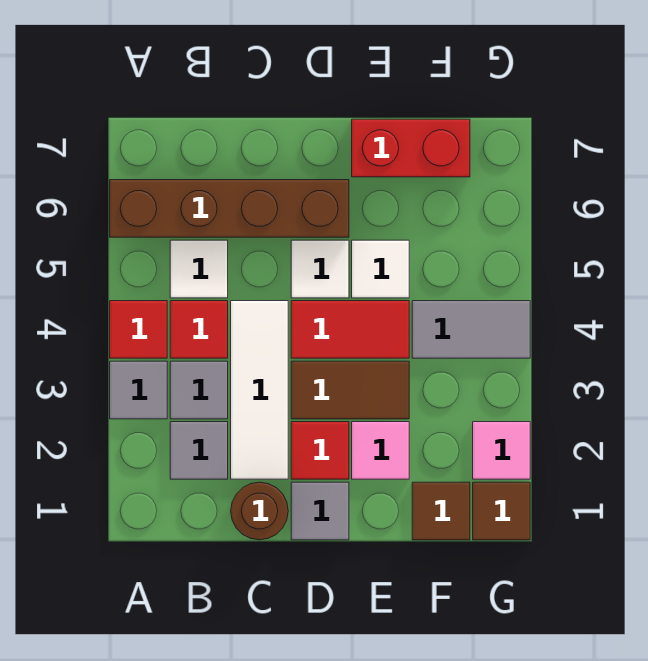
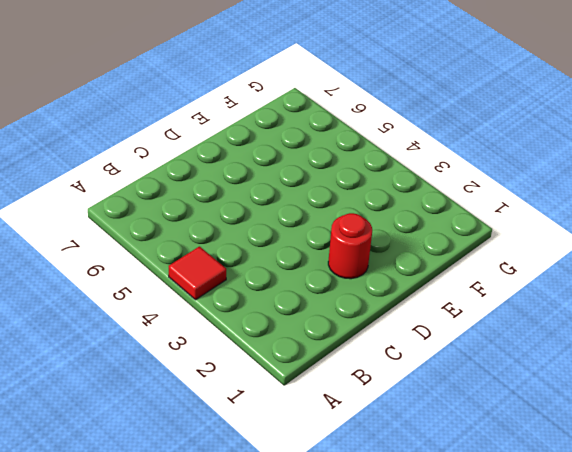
red 1x1 round brick [328,213,372,279] -> red 1x1 tile [291,422,349,479]
none -> grey 1x1 tile [110,361,167,419]
none -> brown 1x4 brick [110,180,349,237]
none -> grey 1x1 tile [170,422,228,479]

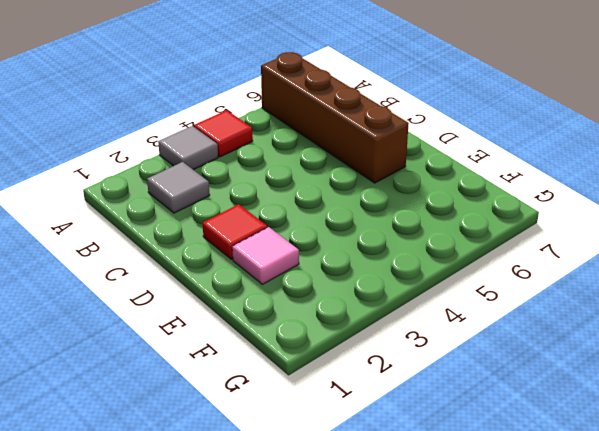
none -> grey 1x1 tile [170,361,228,419]
none -> red 1x1 tile [170,301,228,358]
none -> white 1x1 tile [170,240,228,298]

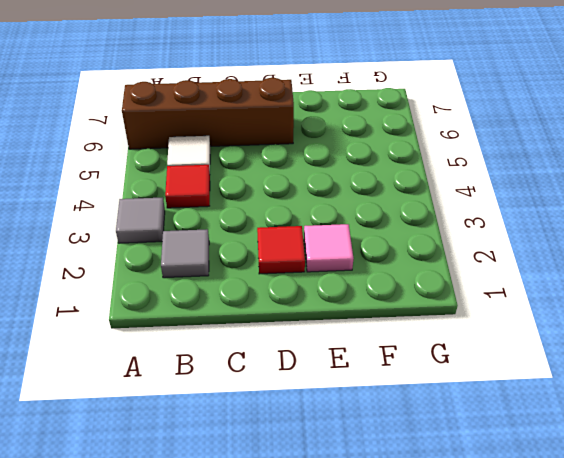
none -> red 1x1 tile [110,301,167,358]
none -> grey 1x1 tile [170,361,228,419]
none -> brown 1x1 round brick [231,482,288,540]

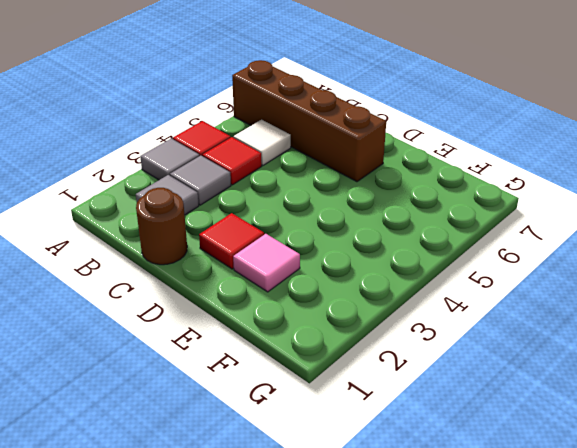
none -> white 1x3 tile [231,301,288,479]
none -> grey 1x1 tile [291,482,349,540]
none -> brown 1x2 tile [291,361,409,419]

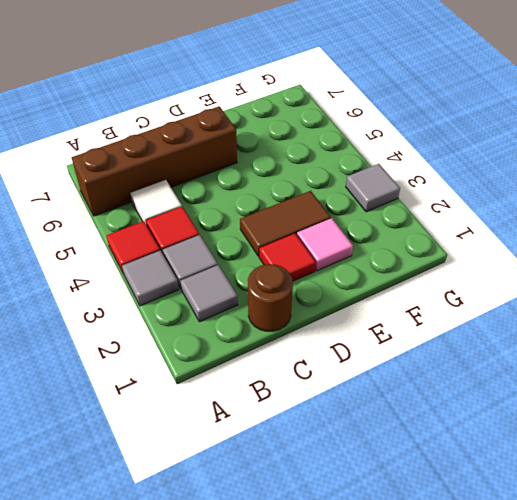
grey 1x1 tile [346,164,400,212] -> grey 1x1 tile moved to [291,482,349,540]
none -> white 1x3 tile [231,301,288,479]
none -> red 1x2 tile [291,301,409,358]
none -> white 1x1 tile [291,240,349,298]

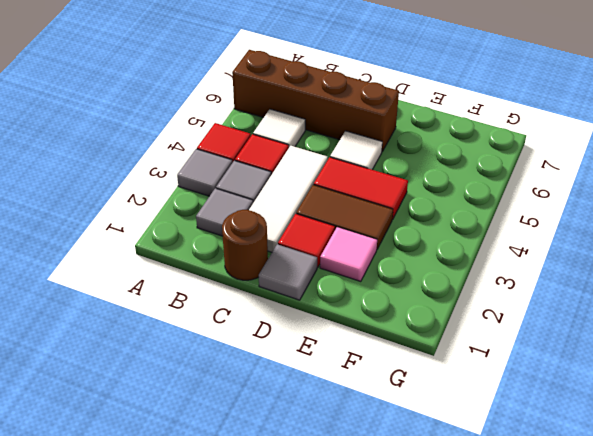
none -> white 1x1 tile [352,240,409,298]
none -> red 1x2 brick [352,119,470,177]
none -> brown 1x1 tile [412,482,470,540]

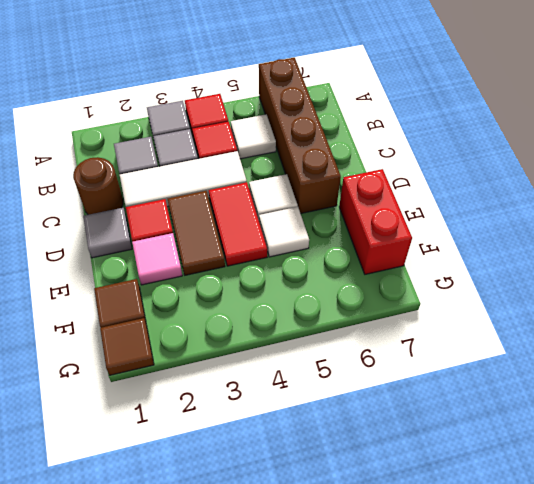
none -> grey 1x2 tile [412,301,530,358]
none -> pink 1x1 tile [473,422,530,479]

